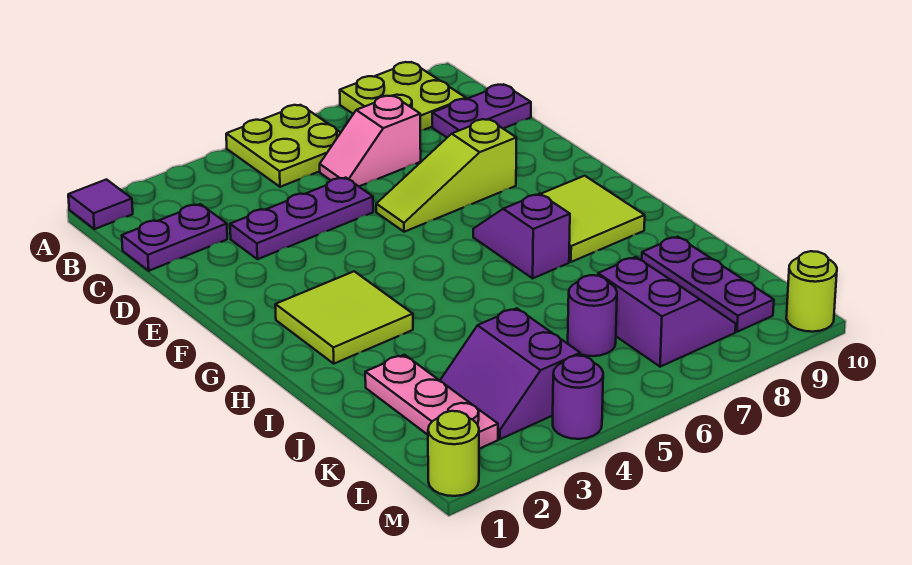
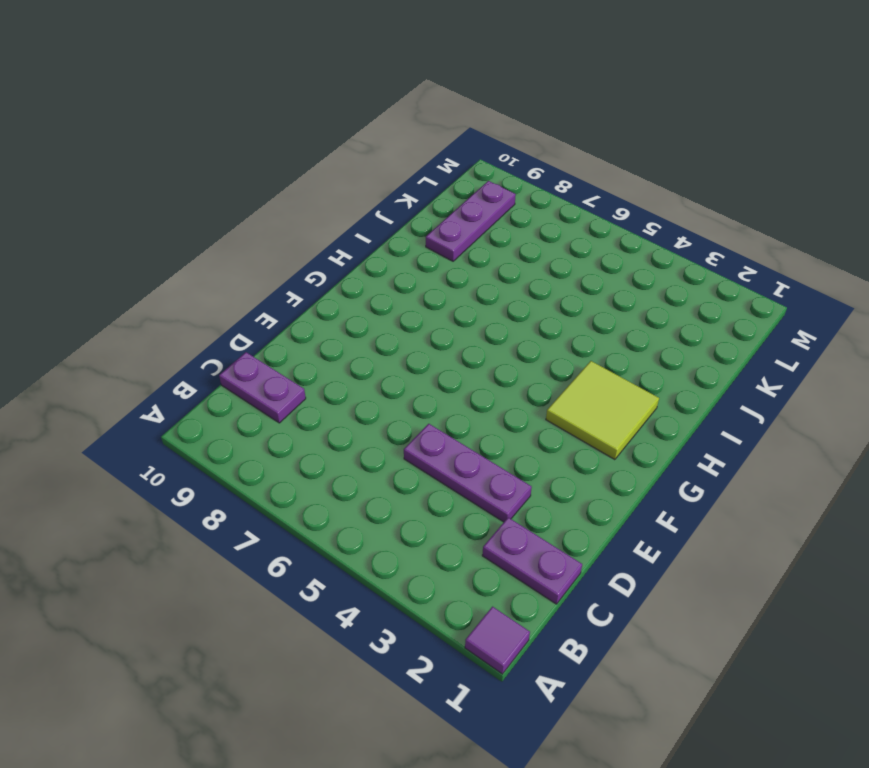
none -> lime 2x2 plate [226,105,341,187]
none -> lime 2x2 plate [340,62,466,131]
none -> pink 1x2 slope [320,96,421,186]

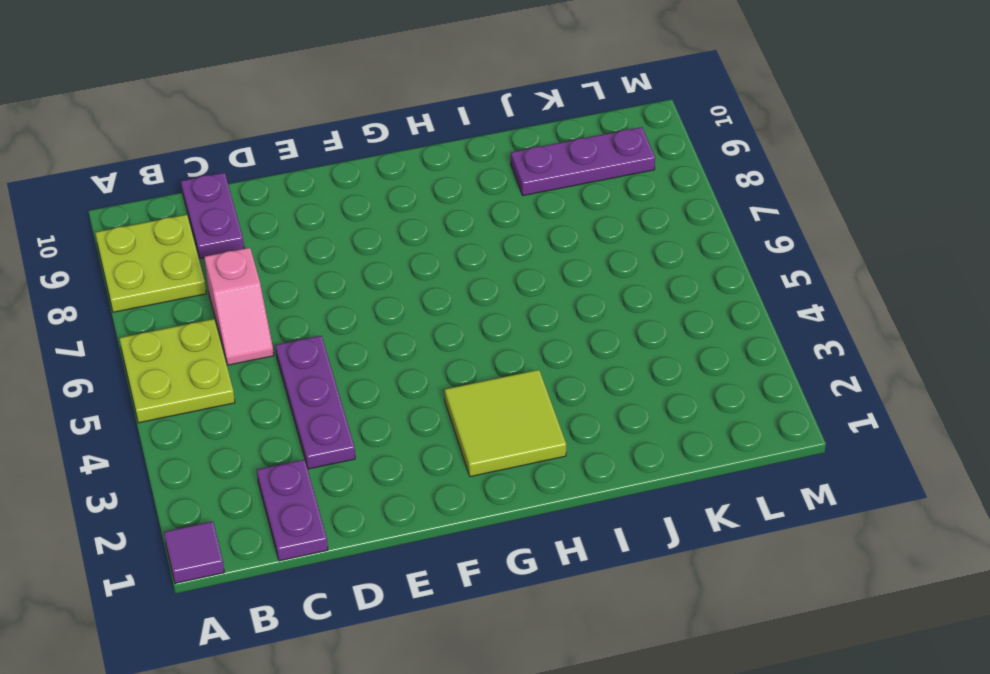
none -> lime 1x3 slope [376,119,516,232]
none -> purple 1x2 slope [473,194,570,278]
none -> lime 2x2 tile [541,176,645,262]

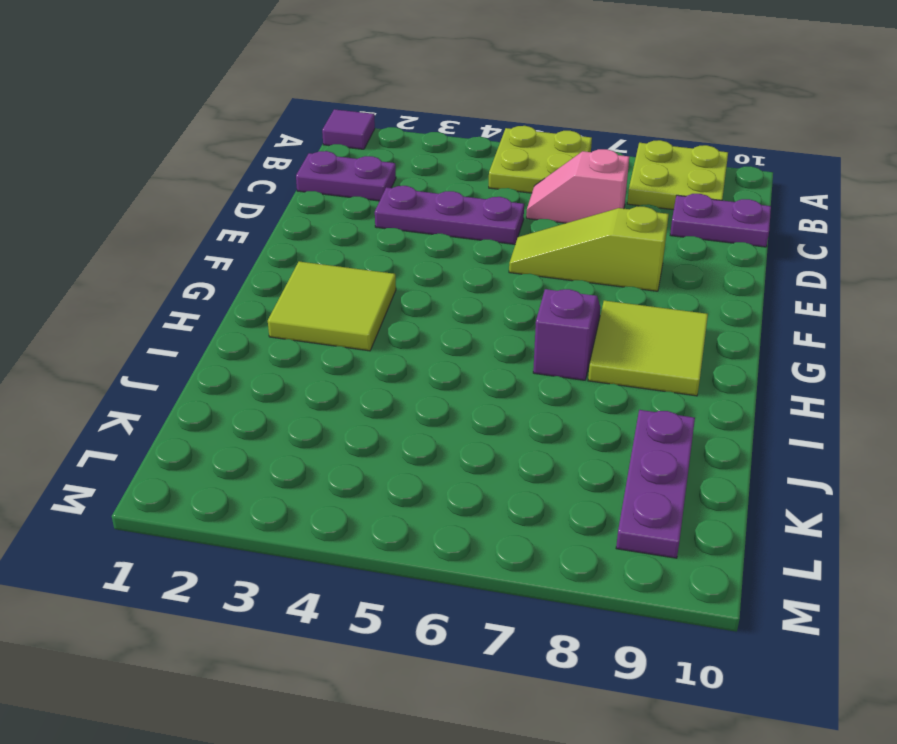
none -> pink 1x3 plate [365,355,498,449]
none -> purple 2x2 slope [440,308,580,439]
none -> purple 1x1 round brick [568,275,617,356]

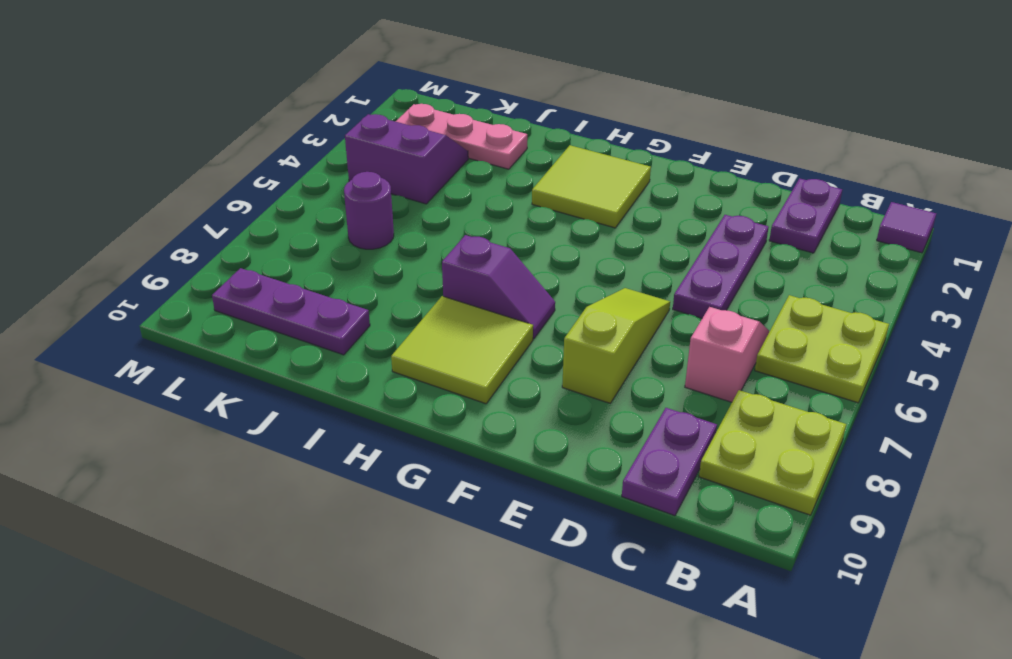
none -> purple 2x2 slope [598,257,736,367]
none -> lime 1x1 round brick [428,411,479,496]
none -> purple 1x1 round brick [553,356,603,439]

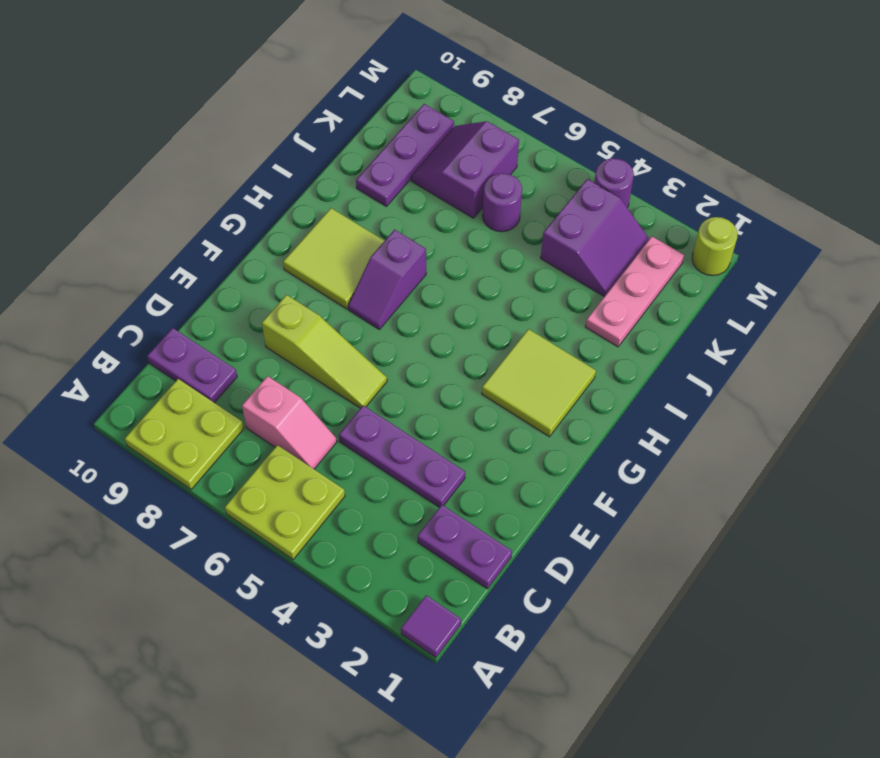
none -> lime 1x1 round brick [786,251,837,332]

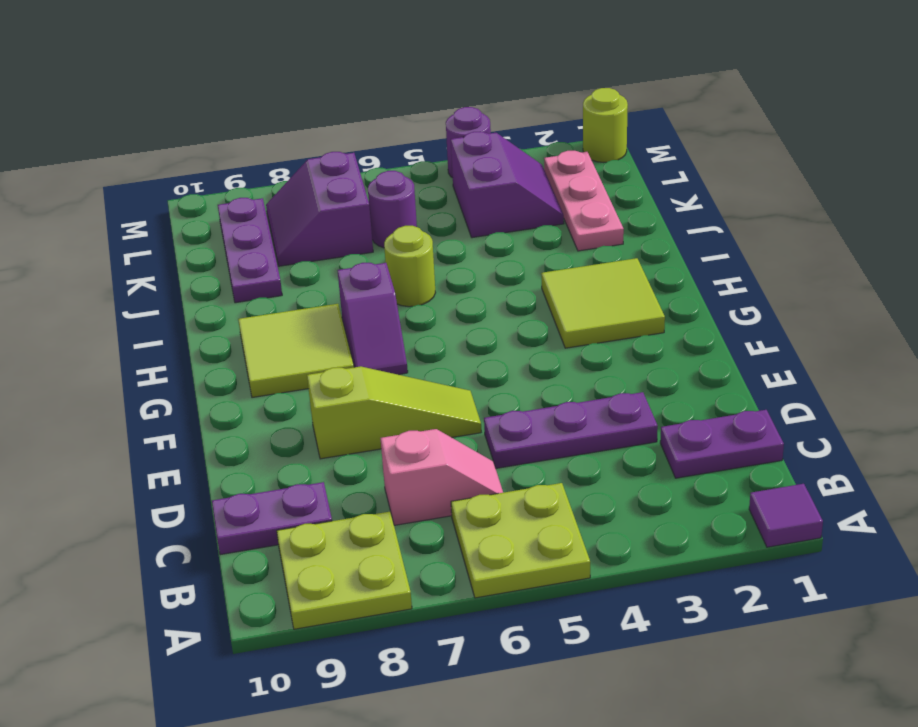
lime 1x1 round brick [384,226,436,307] -> lime 1x1 round brick moved to [786,251,837,332]

